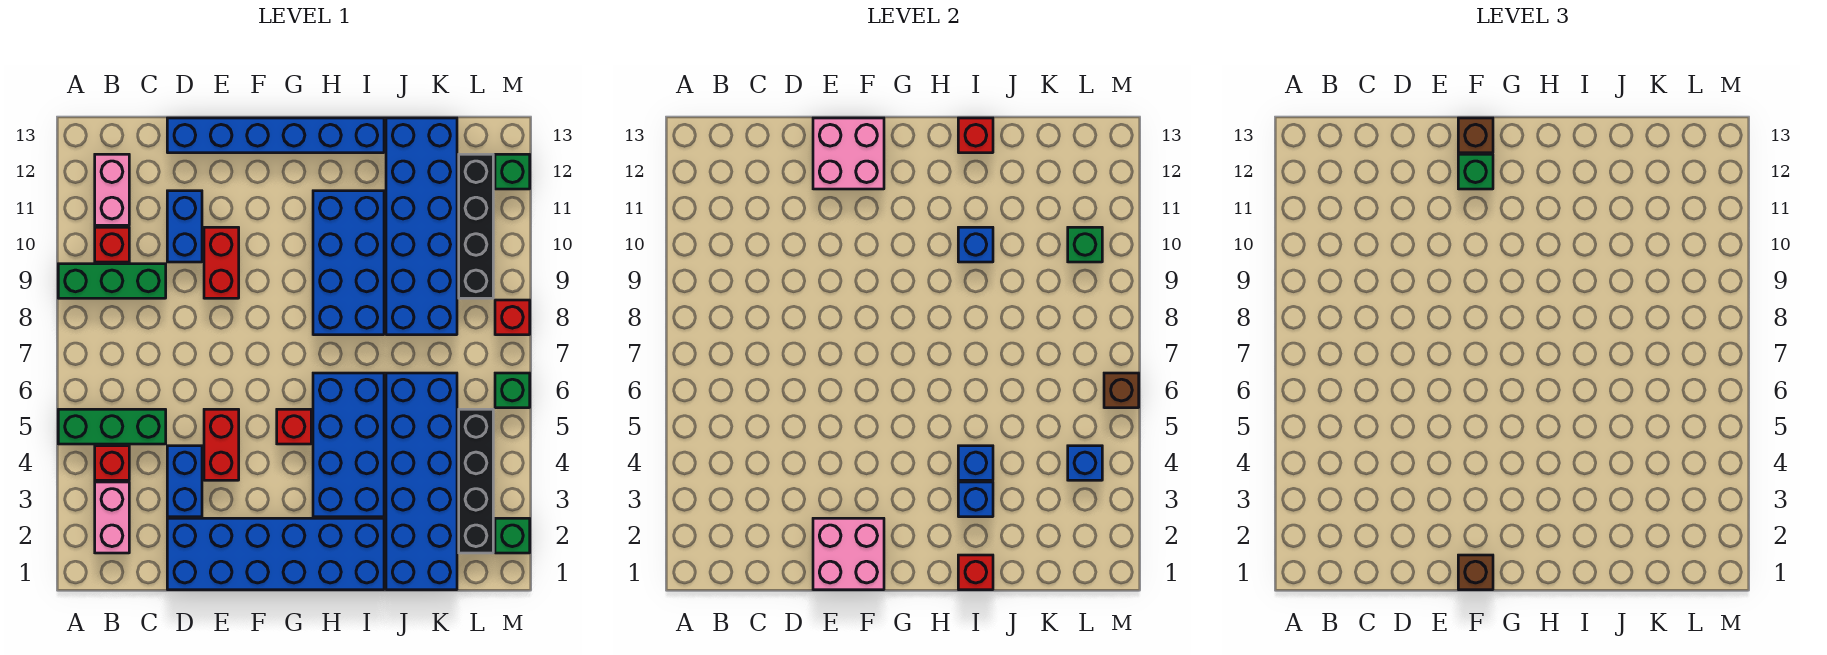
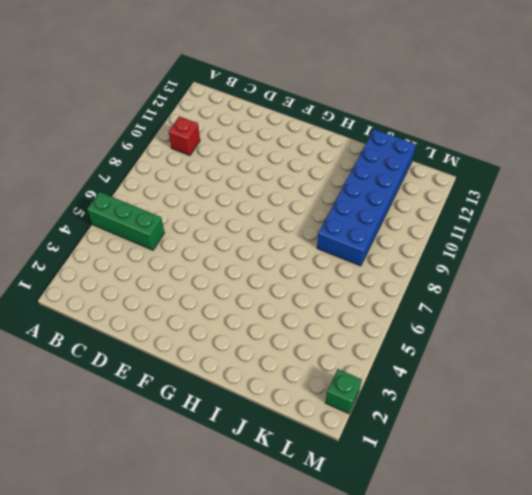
none -> green 1x3 brick [58,264,166,298]
none -> pink 1x2 brick [95,482,129,553]
none -> red 1x1 brick [95,446,129,480]
none -> pink 1x2 brick [95,154,129,225]

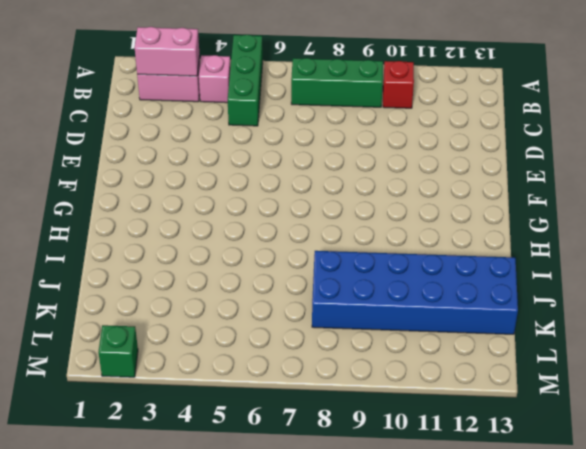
pink 1x2 brick [135,27,200,76] -> pink 1x2 brick moved to [95,154,129,225]
pink 1x1 brick [199,55,231,103] -> red 1x1 brick [95,446,129,480]
green 1x3 brick [291,58,383,107] -> green 1x3 brick turned to [58,264,166,298]
none -> blue 2x6 brick [167,518,384,590]
none -> blue 1x2 brick [167,446,202,517]
none -> blue 1x2 brick [167,191,202,262]
none -> blue 1x6 brick [167,118,384,153]

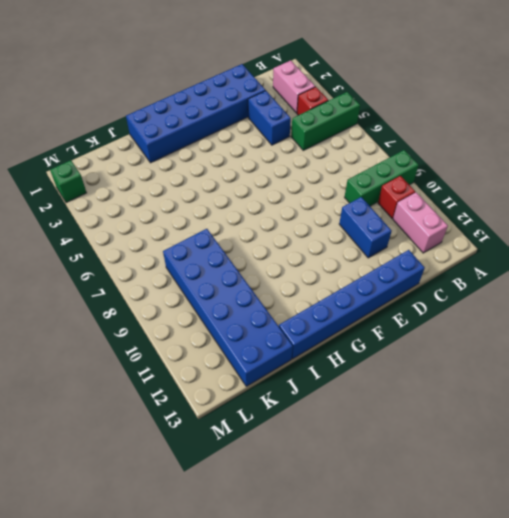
none -> red 1x2 brick [204,409,239,480]
none -> red 1x2 brick [204,227,239,298]
none -> red 1x1 brick [277,409,311,444]
none -> blue 2x4 brick [313,373,384,517]

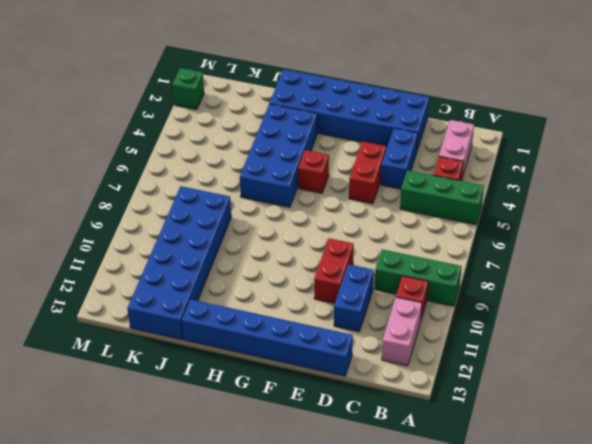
none -> blue 2x4 brick [313,191,384,335]
none -> blue 2x6 brick [386,373,457,590]
none -> black 1x4 brick [459,409,493,553]
none -> black 1x4 brick [459,154,493,298]

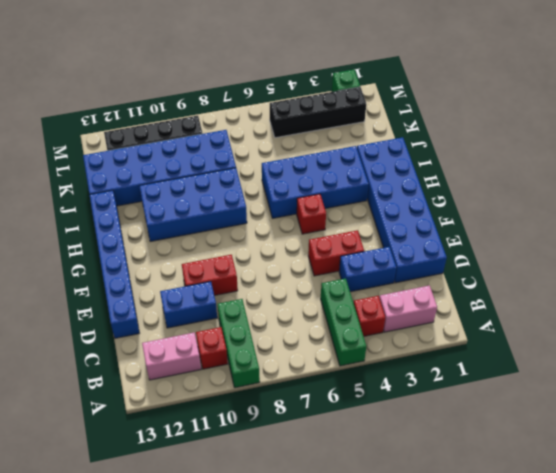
none -> blue 2x6 brick [386,373,457,590]
none -> green 1x1 brick [495,373,530,408]
none -> red 1x1 brick [495,300,530,335]
none -> green 1x1 brick [495,154,530,189]

